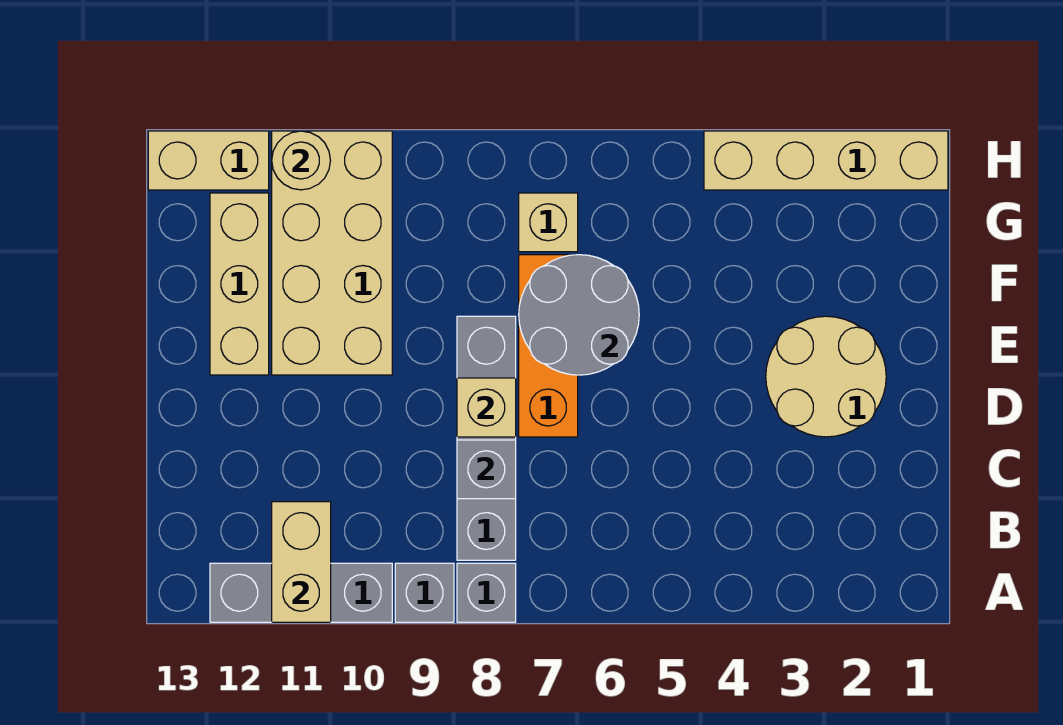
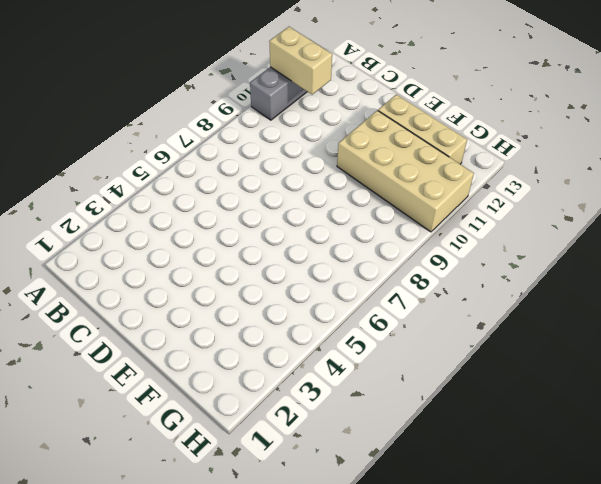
none -> grey 1x1 brick [457,563,516,622]
none -> grey 1x1 brick [395,563,454,622]
none -> grey 1x4 brick [457,316,516,560]

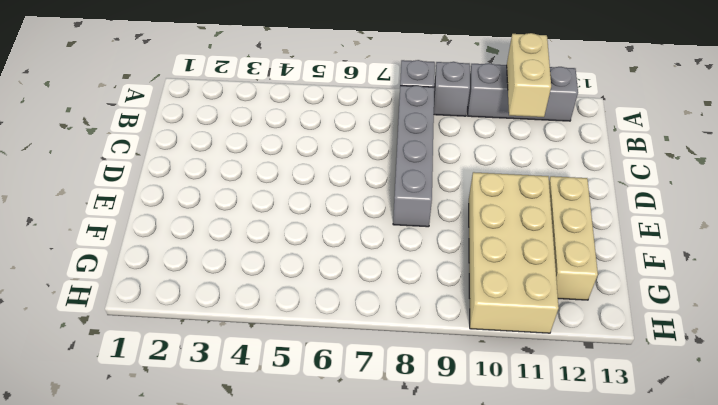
none -> tan 2x2 round brick [766,316,886,437]
none -> orange 1x3 brick [519,255,578,437]
none -> tan 1x1 brick [519,193,578,252]

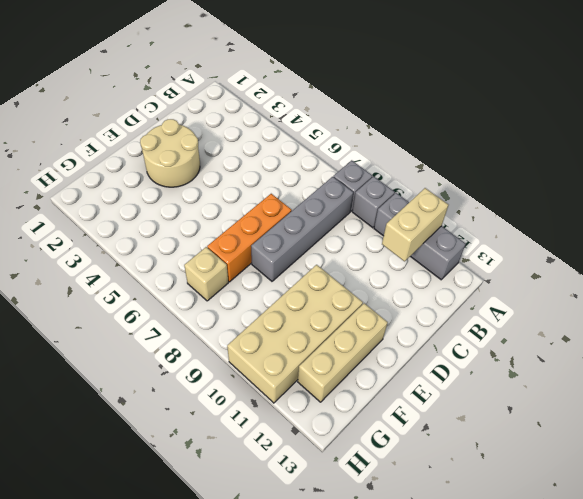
none -> tan 1x4 brick [704,131,948,190]
none -> tan 1x2 brick [148,131,269,190]
none -> grey 1x1 brick [457,440,516,499]

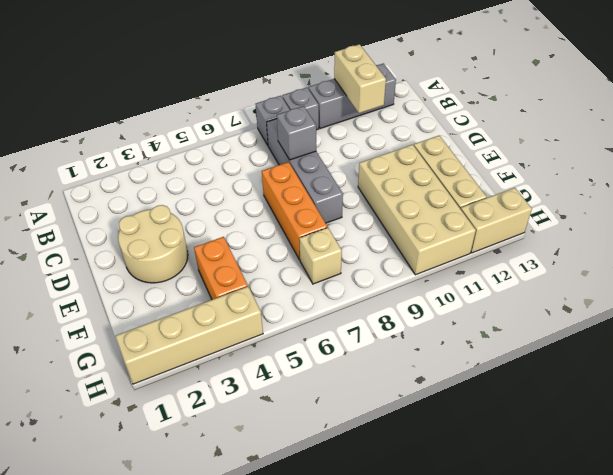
orange 1x2 brick [194,237,248,300] -> none
none -> tan 1x1 brick [457,378,516,437]
none -> grey 2x2 round brick [519,255,639,375]
none -> tan 1x1 round brick [272,131,330,190]

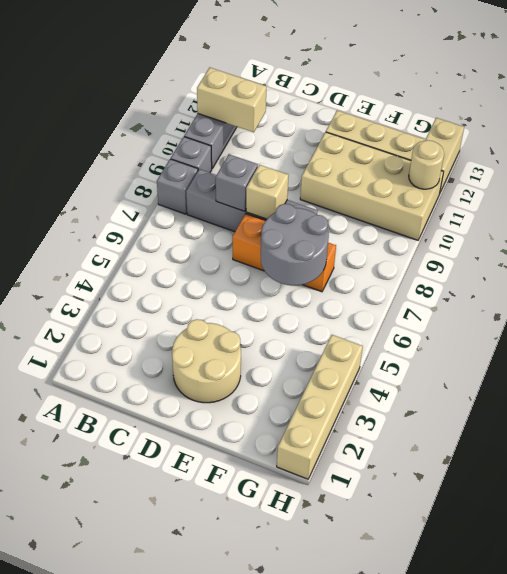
none -> tan 1x1 brick [519,193,578,252]

